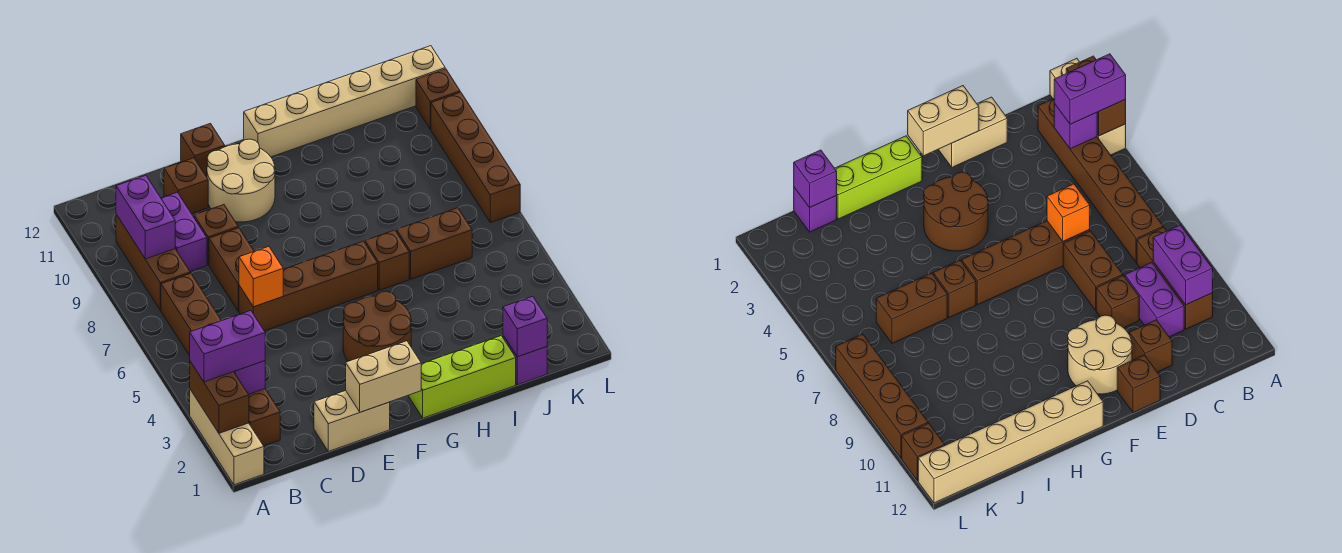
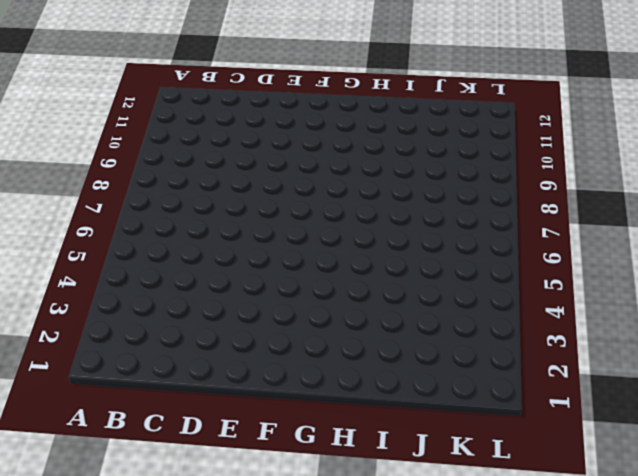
none -> tan 1x3 brick [190,390,264,485]
none -> brown 1x6 brick [161,273,280,446]
none -> brown 1x3 brick [116,214,190,310]

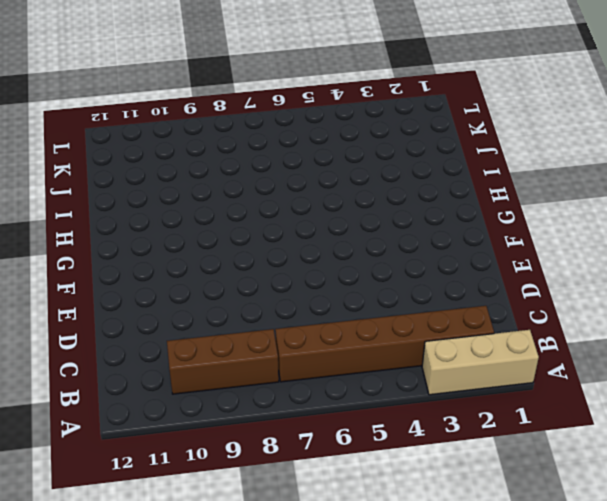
none -> purple 1x2 brick [161,192,207,271]
none -> tan 1x2 brick [314,391,390,451]
none -> brown 1x4 brick [239,241,378,331]

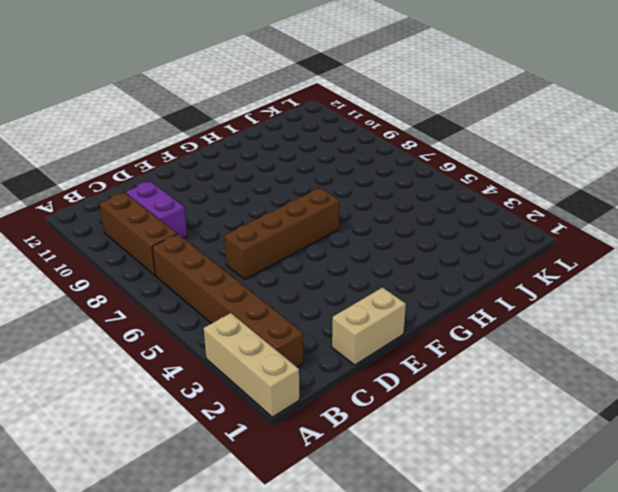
none -> brown 1x2 brick [209,228,254,311]
none -> brown 1x1 brick [194,205,238,265]
none -> brown 1x1 brick [164,158,208,214]

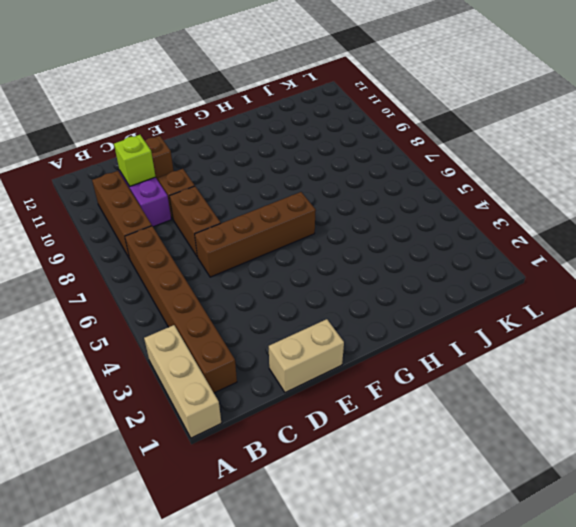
lime 1x1 brick [114,135,156,186] -> none
none -> tan 2x2 round brick [207,139,275,222]
none -> brown 1x1 brick [181,123,225,177]
none -> brown 2x2 round brick [343,291,411,361]

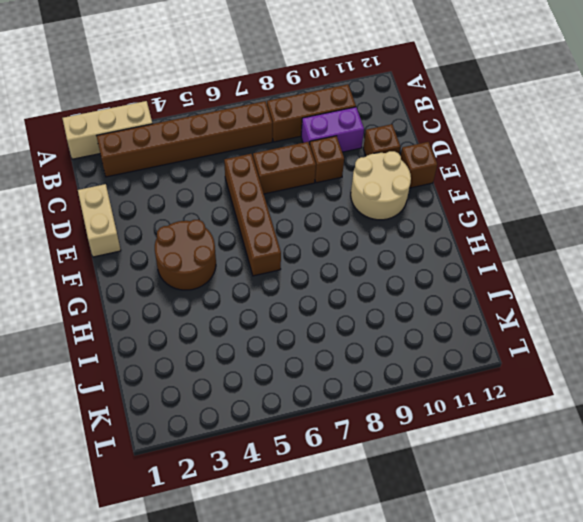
none -> lime 1x3 brick [409,336,516,418]
none -> tan 1x6 brick [244,46,445,157]
none -> brown 1x1 brick [365,230,409,290]

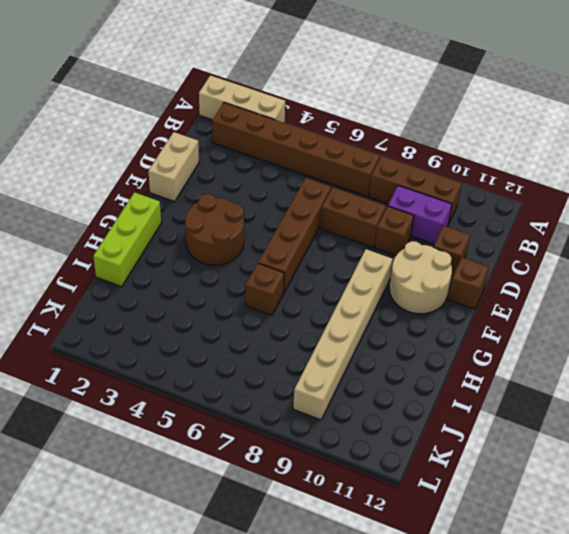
tan 1x6 brick [293,249,392,420] -> tan 1x6 brick moved to [244,46,445,157]
none -> brown 1x2 brick [397,208,472,279]
none -> purple 1x1 brick [503,336,547,385]
none -> brown 1x4 brick [431,92,520,223]

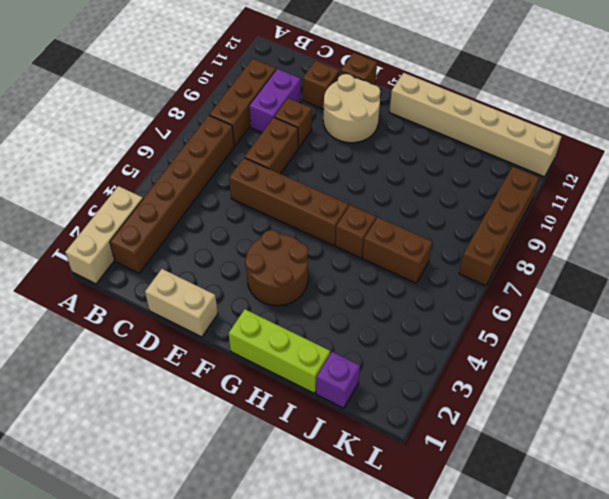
none -> brown 1x1 brick [416,69,460,129]
none -> brown 1x2 brick [190,361,249,433]
none -> purple 1x1 brick [234,361,265,394]

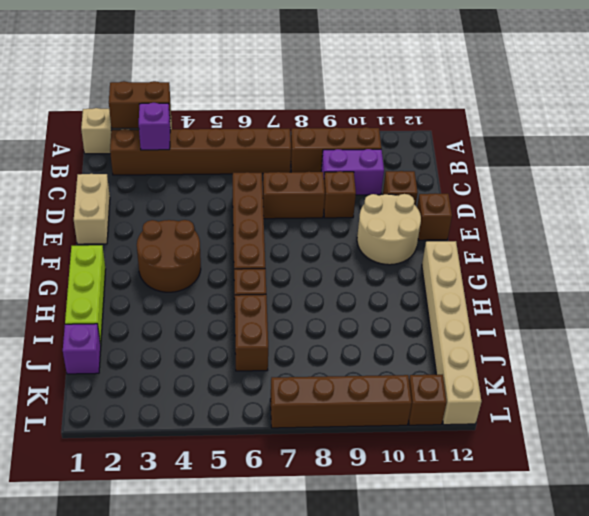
none -> purple 1x2 brick [116,175,175,259]
none -> orange 1x1 brick [239,246,283,307]
none -> tan 1x2 brick [346,341,421,412]

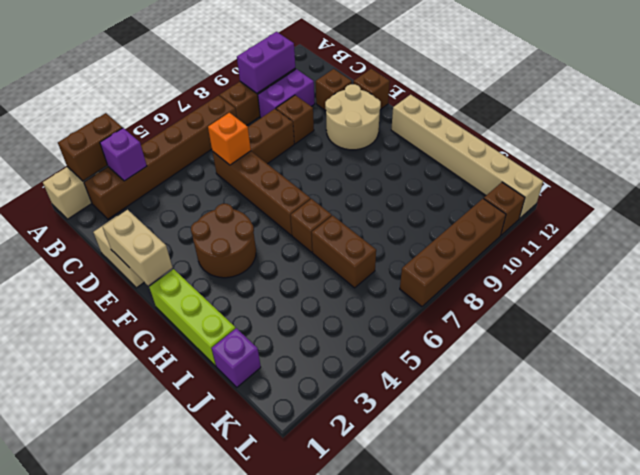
none -> purple 1x1 brick [503,296,547,357]
none -> purple 1x2 brick [190,311,265,382]

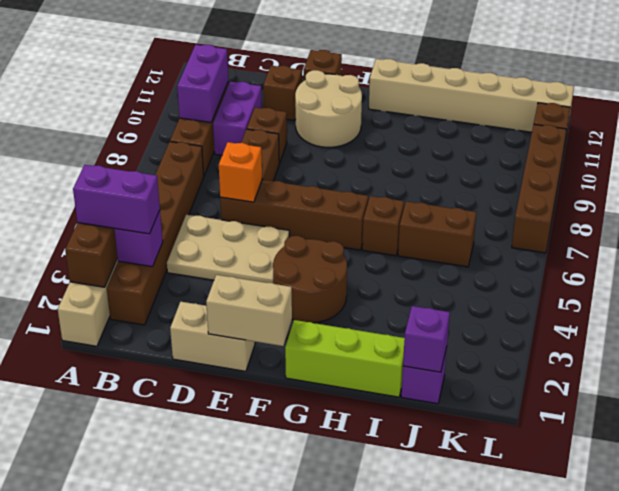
tan 2x3 plate [167,214,289,283] -> none

